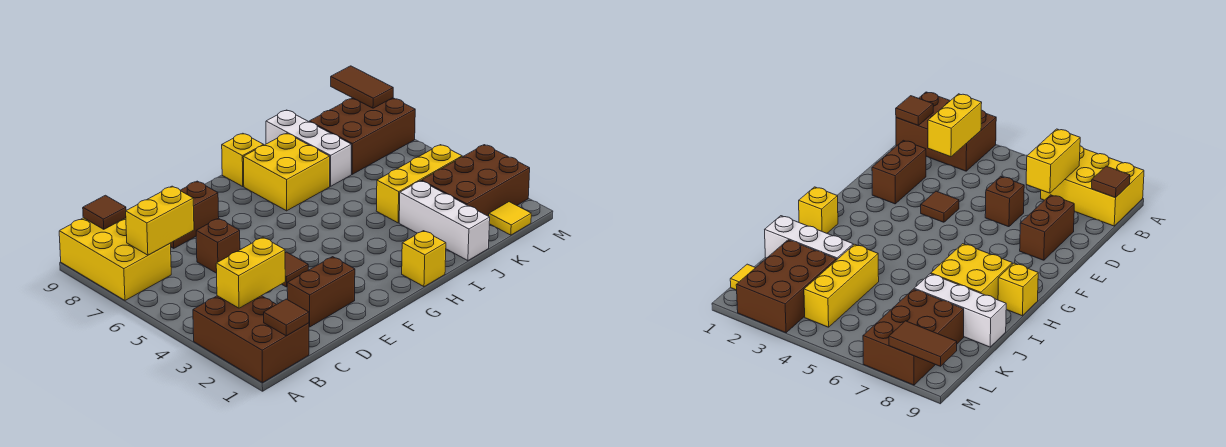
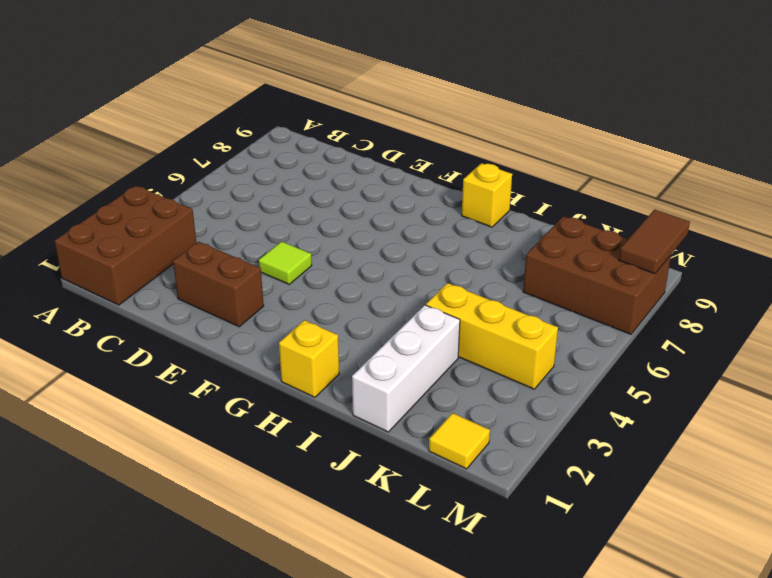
lime 1x1 tile [259,242,312,284] -> brown 1x1 tile [282,252,308,287]
none -> yellow 2x3 brick [59,218,171,300]
none -> brown 1x1 brick [196,218,240,273]
none -> brown 1x2 brick [171,181,219,248]

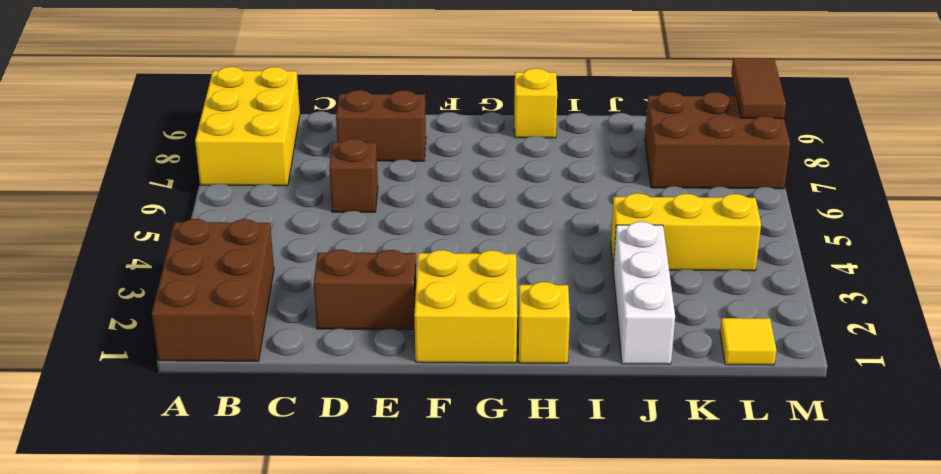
yellow 2x2 brick [414,250,517,363] -> yellow 2x2 brick moved to [243,133,330,211]
none -> brown 1x1 tile [282,252,308,287]
none -> white 1x3 brick [266,110,351,186]
none -> brown 2x3 brick [422,145,530,216]

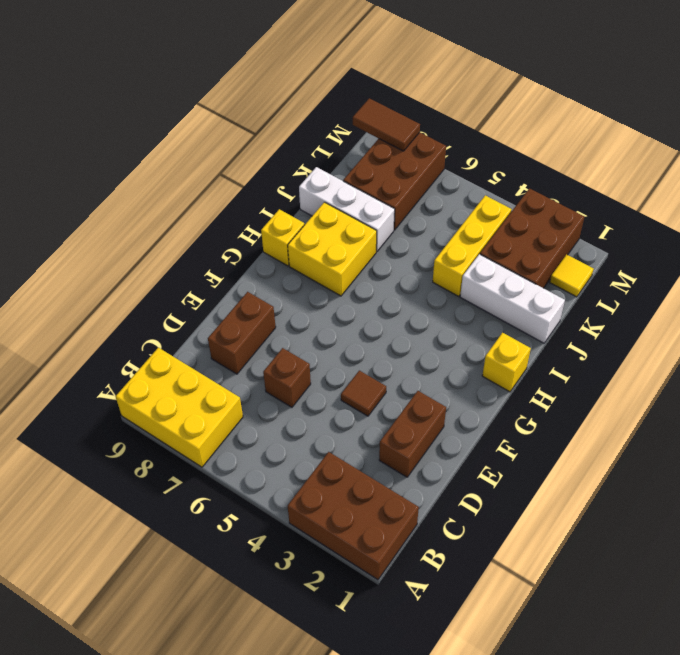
none -> brown 1x1 tile [264,299,309,336]
none -> yellow 1x2 brick [216,237,285,308]
none -> yellow 1x2 brick [126,186,194,255]

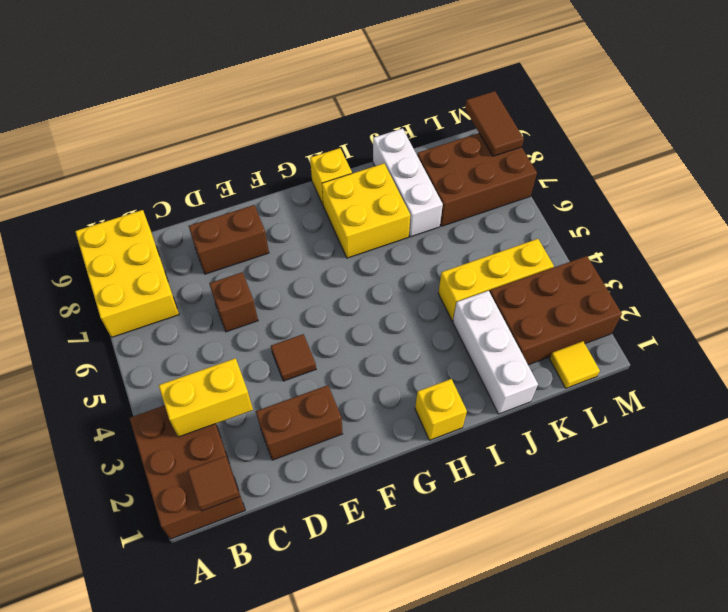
none -> yellow 1x2 brick [126,186,194,255]
none -> brown 1x1 tile [83,195,126,229]

